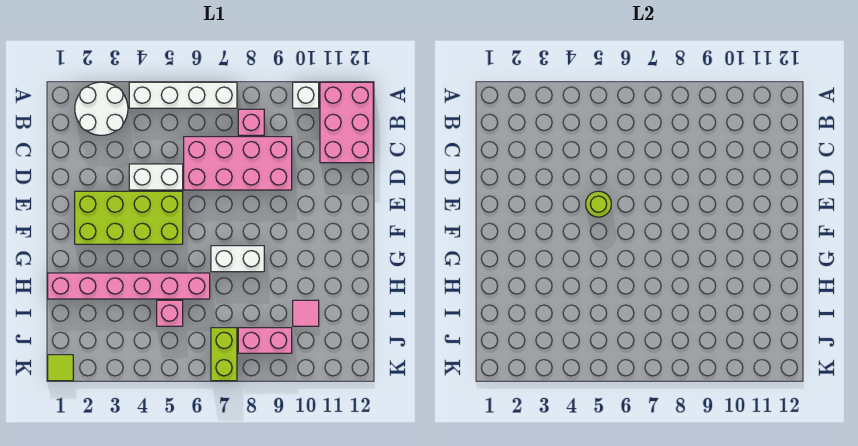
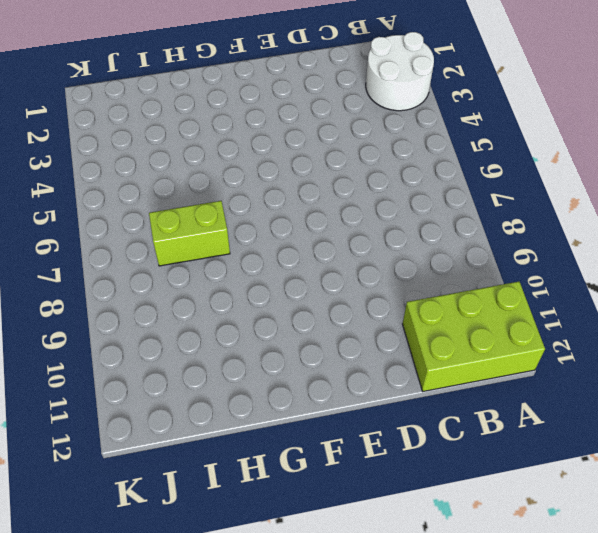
lime 2x3 brick [403,282,545,391] -> pink 2x3 brick [320,82,373,163]
lime 1x2 brick [149,201,230,266] -> lime 1x2 brick moved to [211,328,237,381]
none -> white 1x4 brick [129,82,237,108]
none -> white 1x1 brick [293,82,319,108]
none -> pink 1x1 brick [238,109,264,135]

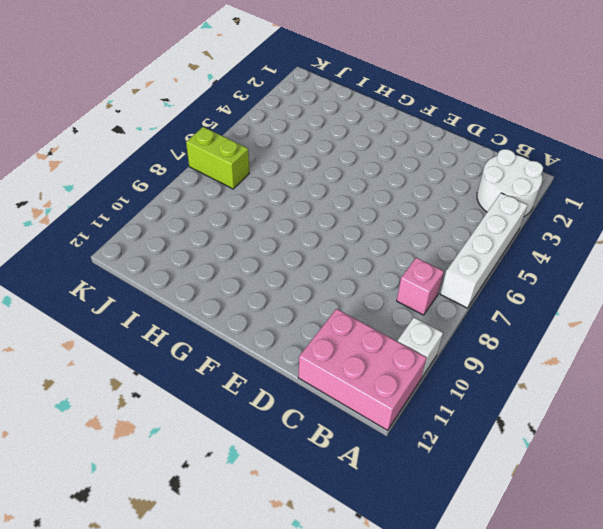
none -> pink 2x4 brick [184,137,292,190]
none -> white 1x2 brick [129,164,183,190]
none -> lime 2x4 brick [75,191,183,244]

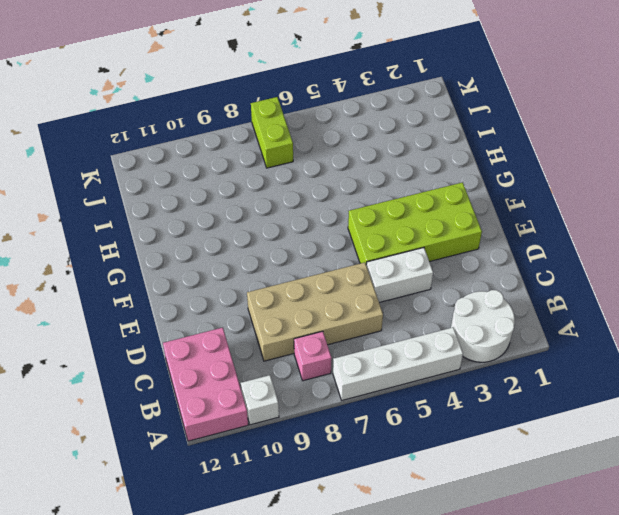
tan 2x4 brick [247,262,383,361] -> pink 2x4 brick [184,137,292,190]
none -> white 1x2 brick [211,246,264,272]
none -> pink 1x6 brick [48,273,210,299]
none -> pink 1x1 brick [157,300,183,326]

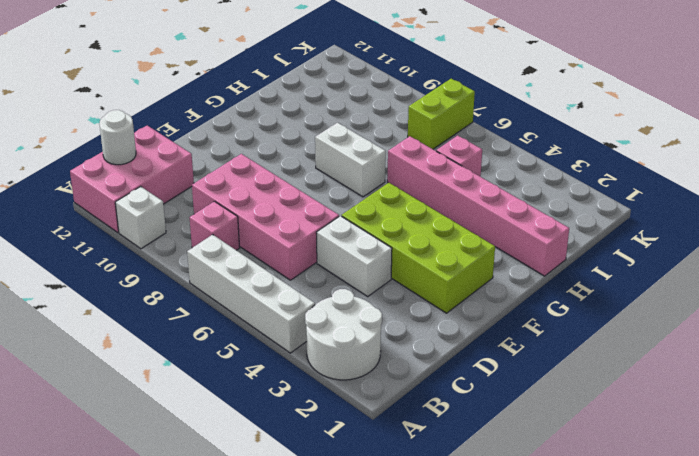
white 1x1 round brick [99,110,136,165] -> none
none -> pink 1x1 tile [293,300,319,326]
none -> pink 1x2 brick [238,328,292,353]
none -> lime 1x1 tile [48,355,73,381]

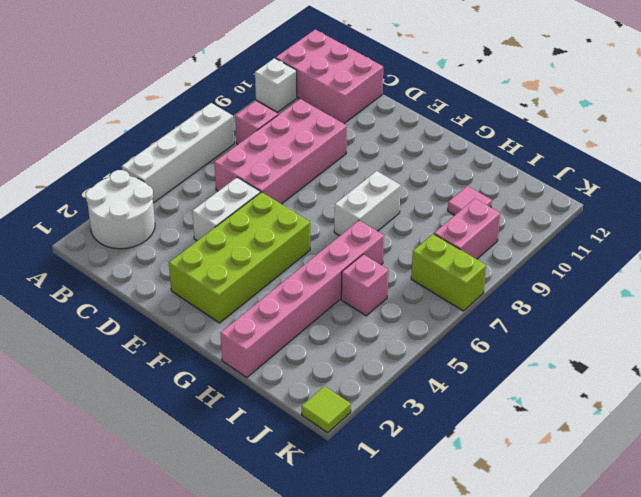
none -> lime 1x1 round brick [586,191,611,217]

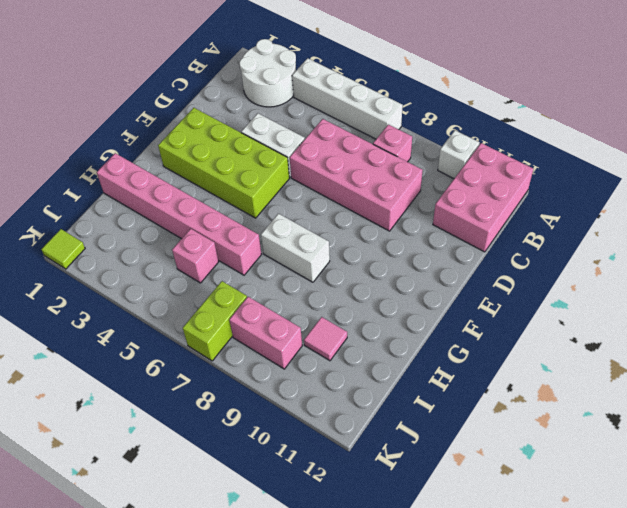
none -> lime 1x1 round brick [586,191,611,217]

